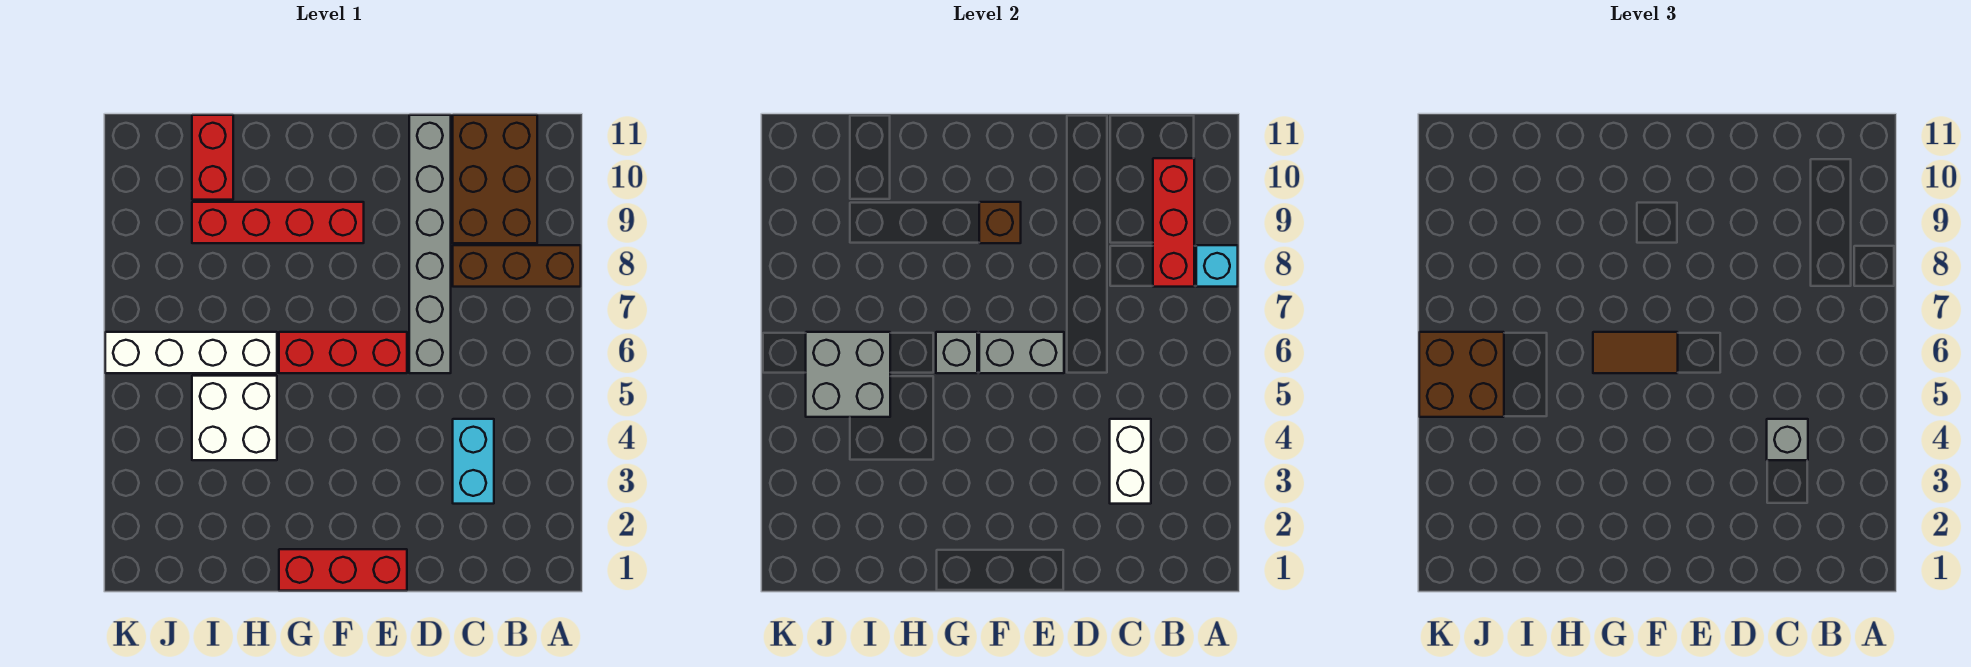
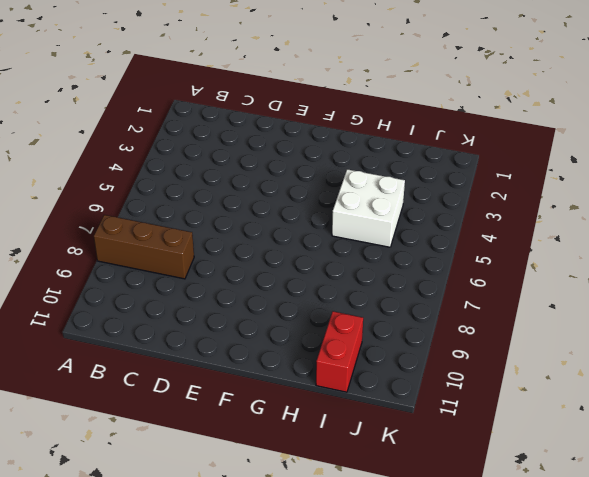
none -> brown 2x3 brick [453,115,537,243]
none -> cyan 1x2 brick [453,419,494,504]
none -> grey 1x6 brick [409,115,451,373]

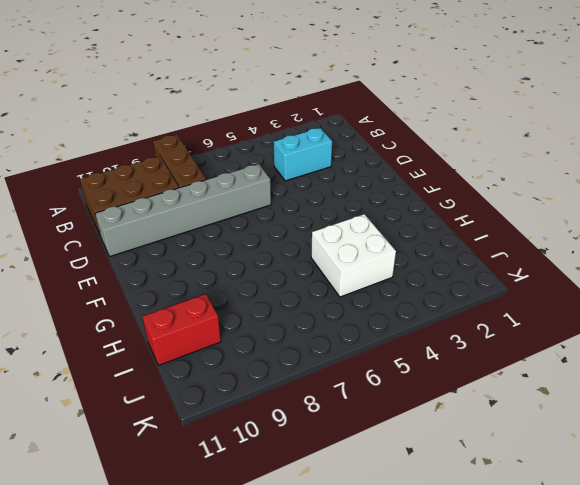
none -> red 1x3 brick [279,549,407,591]
none -> red 1x3 brick [279,332,407,373]
none -> red 1x4 brick [192,202,364,243]

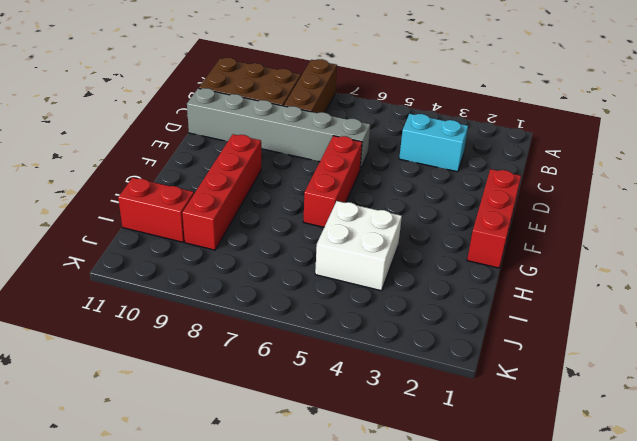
none -> white 1x4 brick [105,332,277,373]
none -> cyan 1x1 brick [1196,245,1238,287]
none -> red 1x3 brick [1153,158,1194,287]

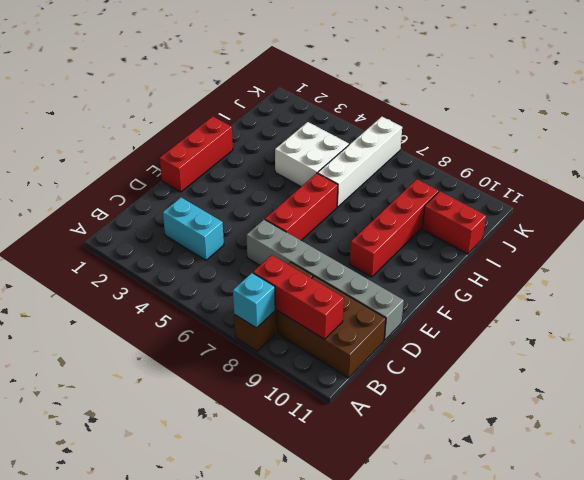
none -> white 1x2 brick [1110,419,1151,504]
none -> grey 1x2 brick [979,332,1064,373]
none -> brown 1x1 brick [979,202,1021,243]

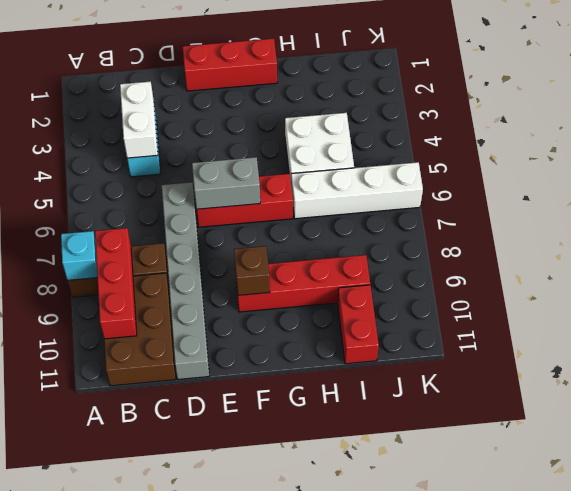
none -> grey 1x1 brick [936,332,977,373]
none -> grey 2x2 brick [806,332,890,417]
none -> grey 1x1 brick [1767,419,1808,460]

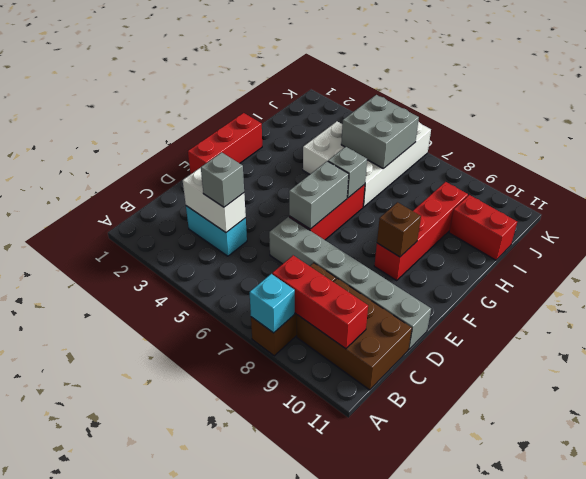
none -> brown 1x2 tile [1593,332,1678,373]
none -> brown 2x2 brick [1419,332,1504,417]

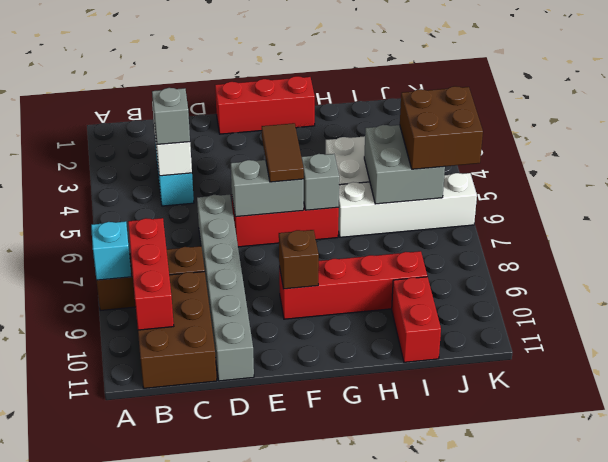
brown 1x2 tile [262,123,304,182] -> brown 1x2 tile turned to [1593,332,1678,373]

